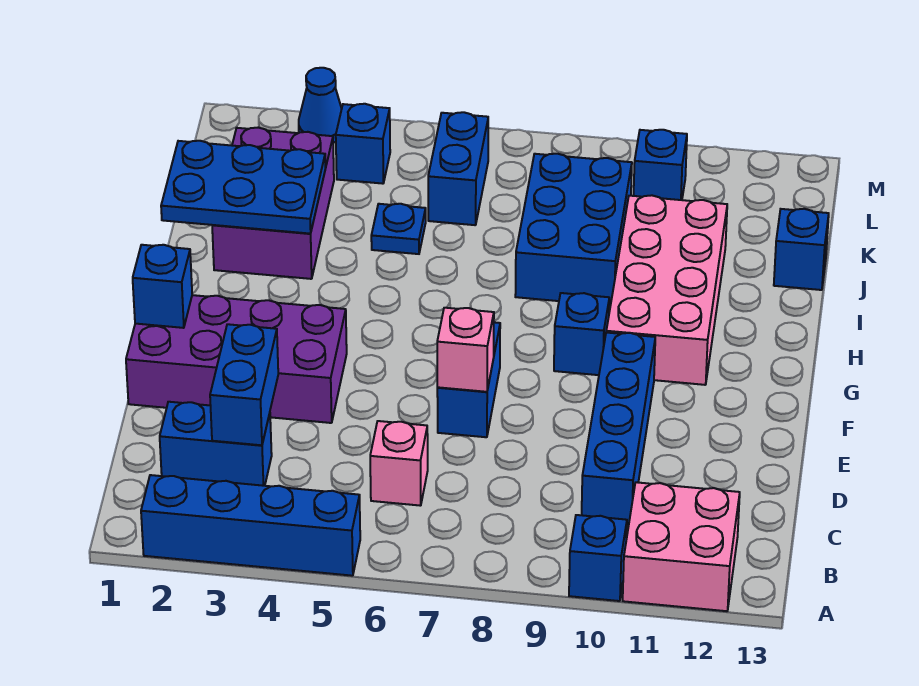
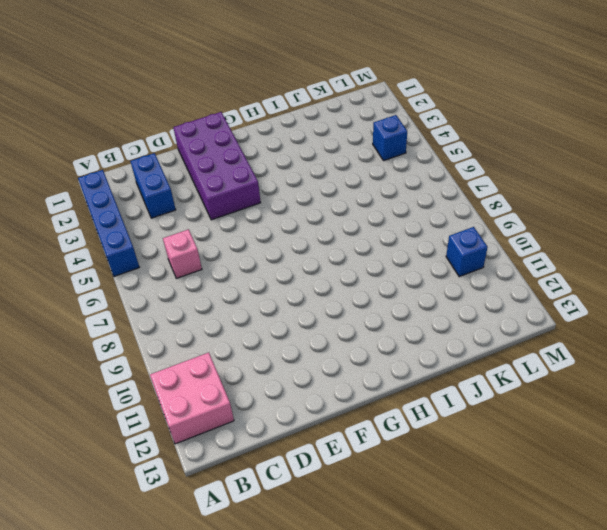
none -> blue 1x1 brick [569,515,627,601]
none -> blue 1x4 brick [582,333,655,525]
none -> blue 1x2 brick [437,322,500,437]

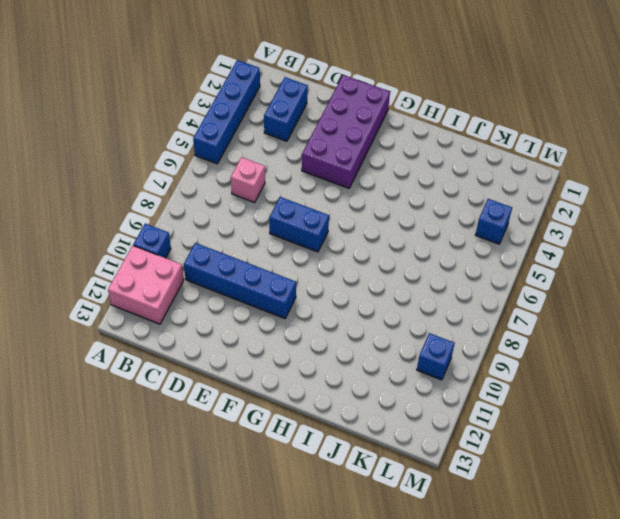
none -> blue 1x1 brick [554,293,609,375]
none -> pink 2x4 brick [606,195,727,385]
none -> purple 2x3 brick [212,128,334,279]

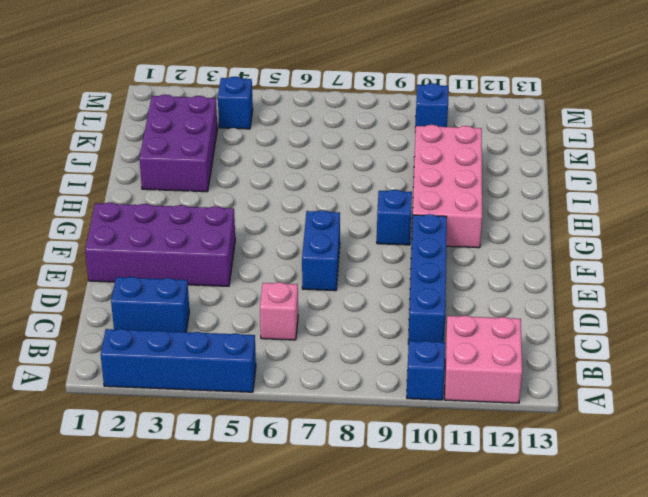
none -> blue 2x3 brick [515,154,632,306]
none -> blue 1x1 plate [371,204,426,254]
none -> blue 1x1 brick [774,209,829,290]

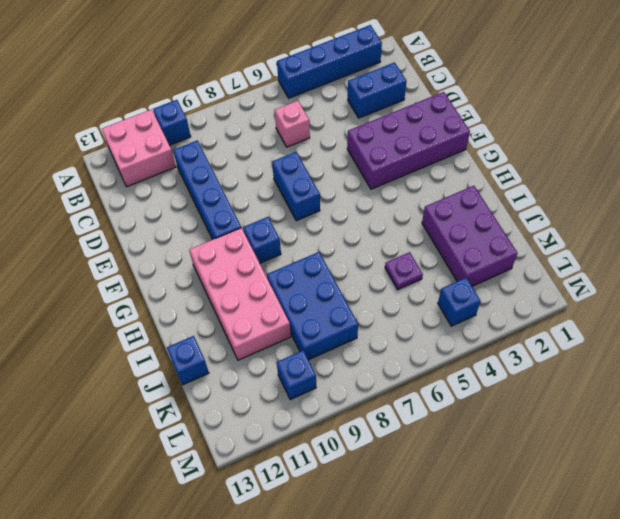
purple 1x1 plate [385,252,423,289] -> blue 1x1 plate [371,204,426,254]
none -> blue 1x2 brick [428,112,488,225]
none -> blue 1x1 cone [299,68,342,143]
none -> blue 1x2 brick [210,324,278,445]

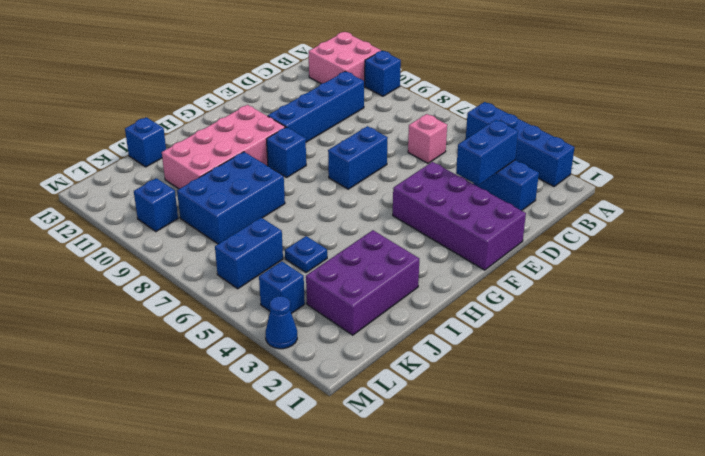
none -> pink 1x1 brick [437,308,494,392]
none -> blue 1x1 brick [133,245,192,328]
none -> blue 2x3 plate [161,141,326,234]

